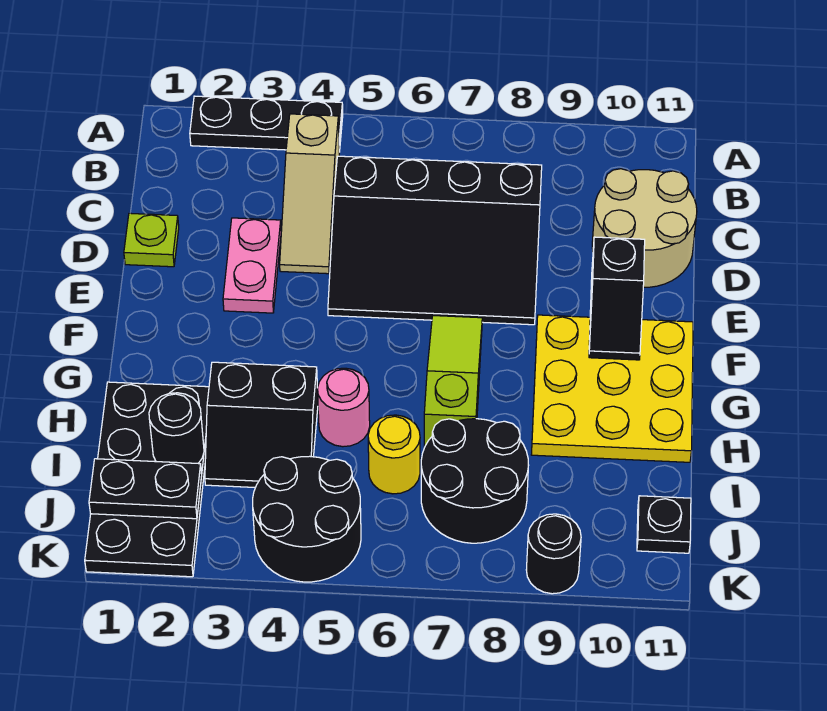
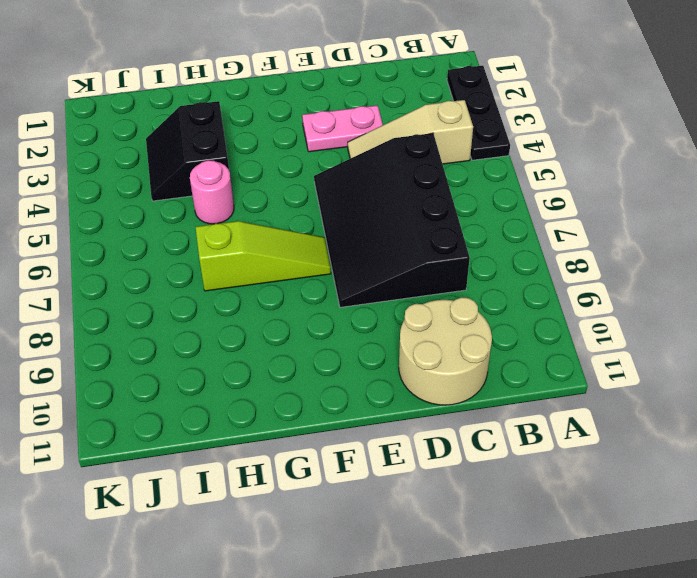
none -> lime 1x1 plate [124,213,179,267]
none -> yellow 3x3 plate [531,315,693,462]
none -> black 2x4 plate [85,382,209,577]

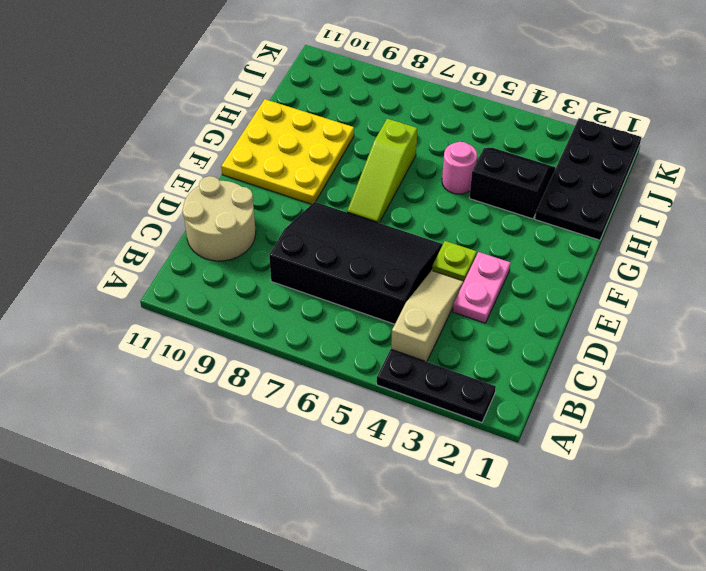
lime 1x1 plate [432,241,477,281] -> lime 1x1 plate moved to [124,213,179,267]
none -> yellow 1x1 round brick [368,415,420,494]
none -> black 2x2 round brick [421,419,529,543]
none -> black 2x2 round brick [253,456,361,582]

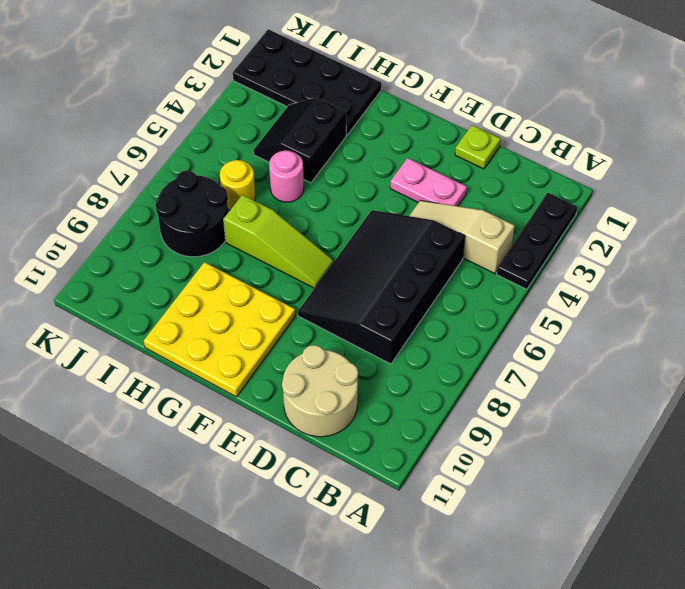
none -> black 2x2 round brick [253,456,361,582]
none -> black 1x1 plate [637,496,691,553]
none -> black 1x1 round brick [526,514,581,594]

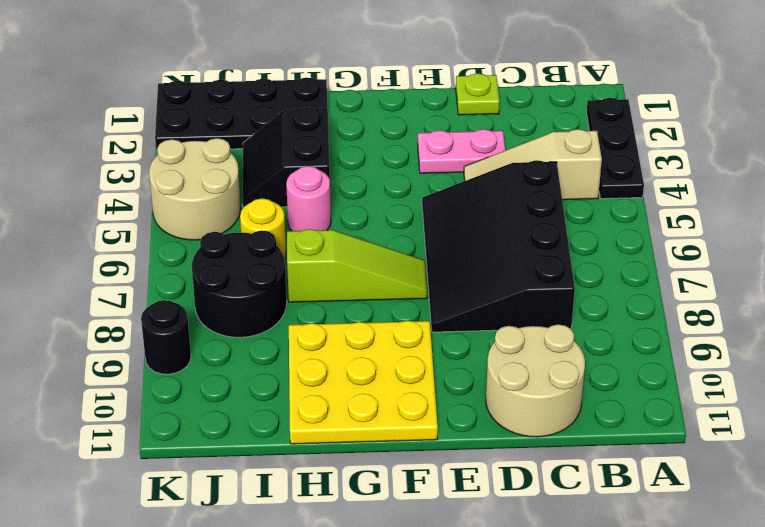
tan 2x2 round brick [149,138,241,240] -> black 2x2 round brick [253,456,361,582]
none -> black 1x1 plate [637,496,691,553]
none -> black 1x2 slope [589,237,645,360]
none -> black 1x1 round brick [149,393,204,463]

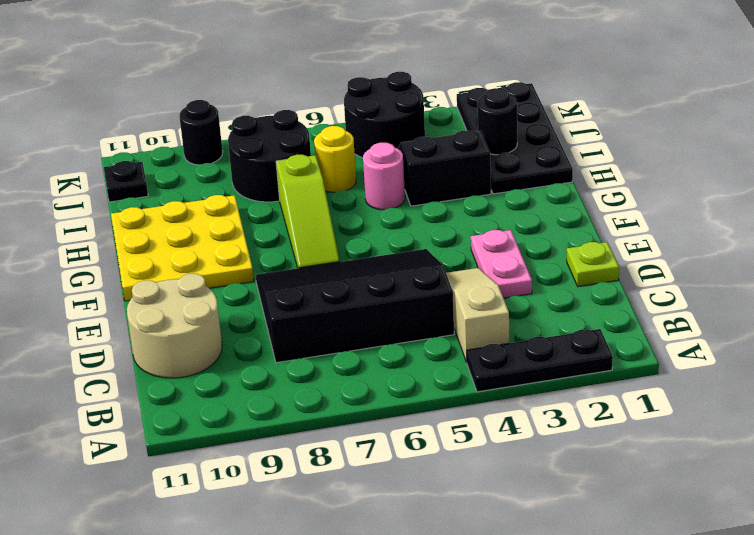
none -> black 1x2 slope [589,237,645,360]
none -> black 1x2 plate [89,459,202,519]

